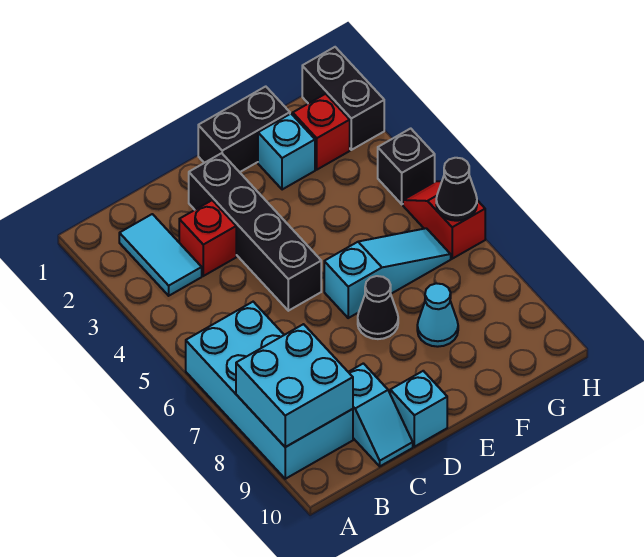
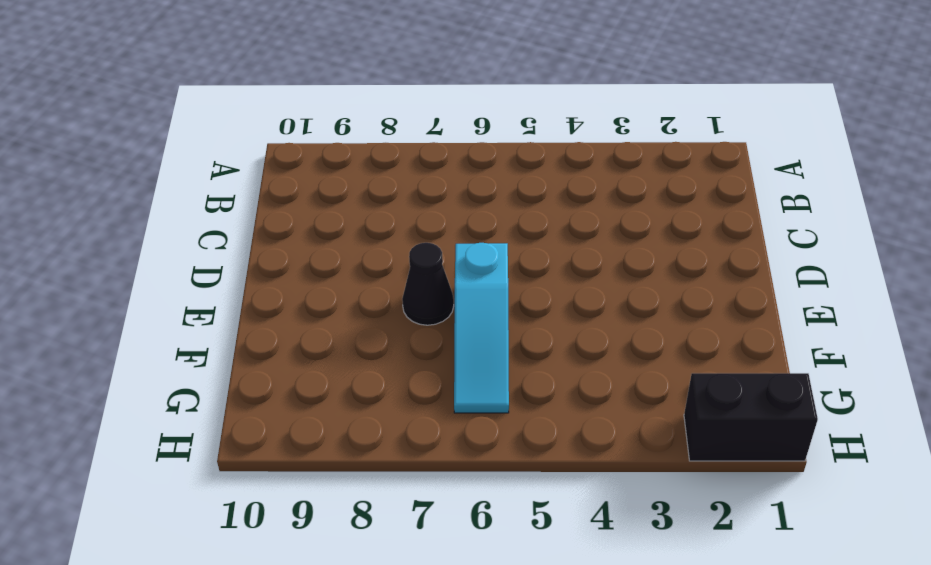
none -> cyan 2x4 brick [186,302,353,479]
none -> cyan 1x2 tile [119,214,202,296]
none -> red 1x1 brick [179,200,236,276]

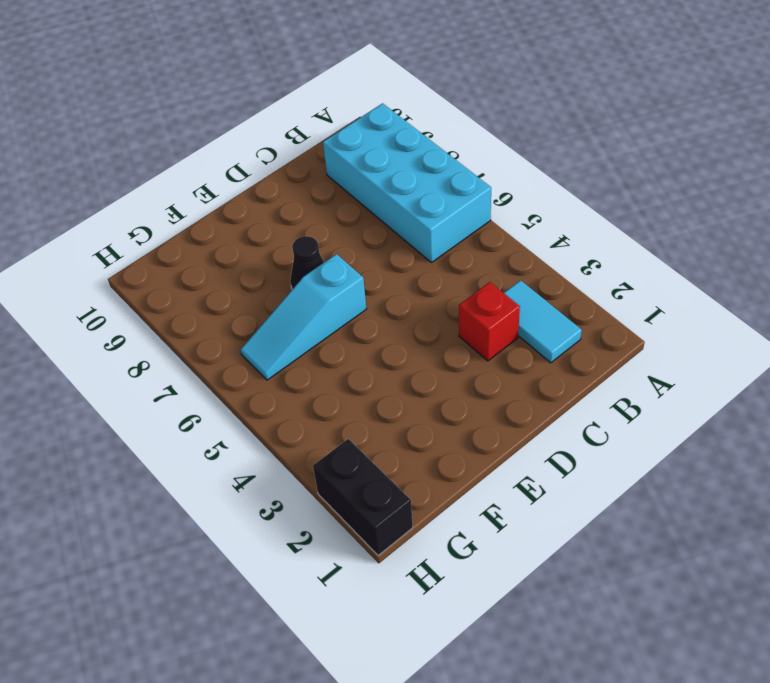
none -> cyan 1x2 slope [349,363,413,466]
none -> black 1x4 brick [189,153,321,311]
none -> cyan 1x1 brick [390,371,447,447]

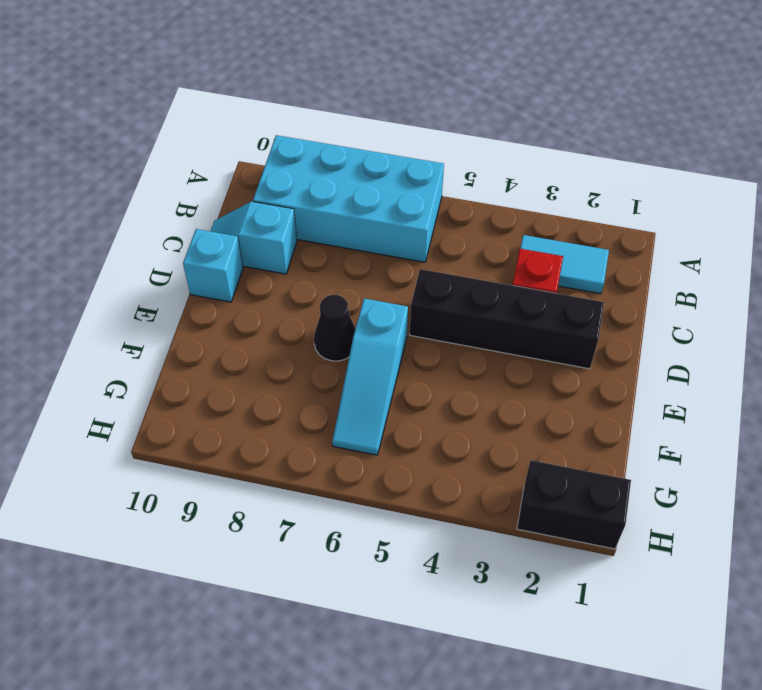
none -> black 1x2 brick [198,86,290,172]
none -> cyan 1x1 brick [258,114,315,190]
none -> cyan 1x1 cone [417,283,458,347]

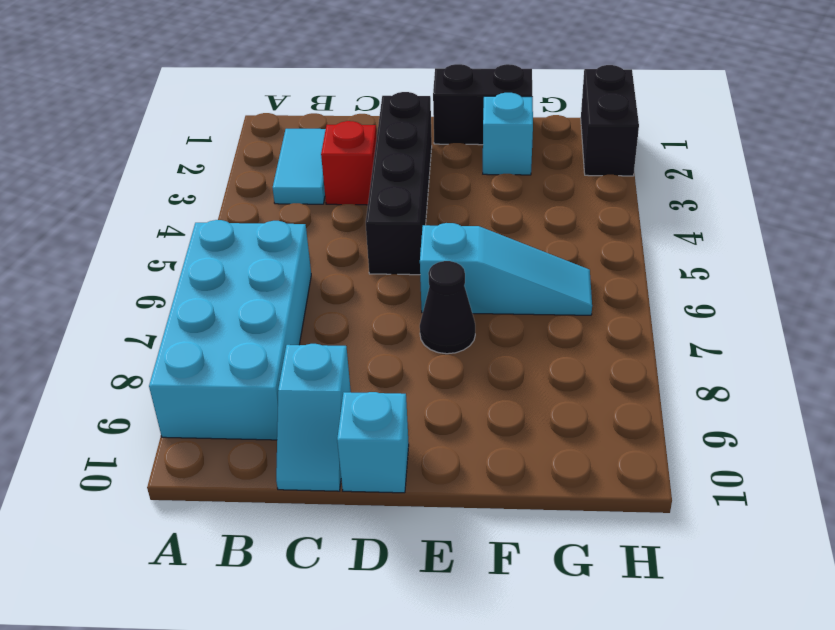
none -> cyan 1x1 cone [417,283,458,347]
none -> red 1x1 brick [293,94,350,170]
none -> black 1x1 brick [378,128,435,204]

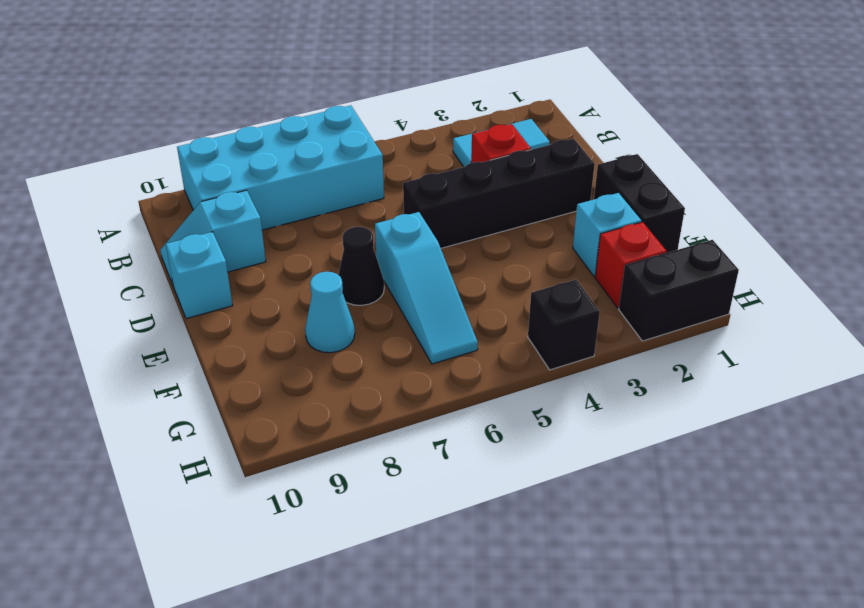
none -> red 1x2 slope [403,181,485,259]
none -> cyan 2x2 brick [236,324,353,447]
none -> black 1x1 cone [436,158,477,221]

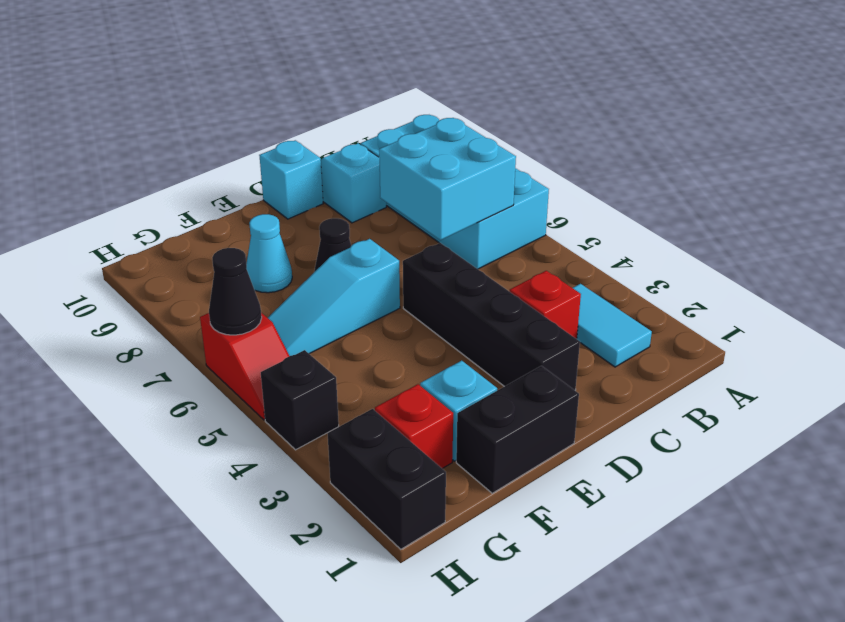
cyan 2x2 brick [379,118,516,240] -> cyan 2x2 brick moved to [236,324,353,447]

